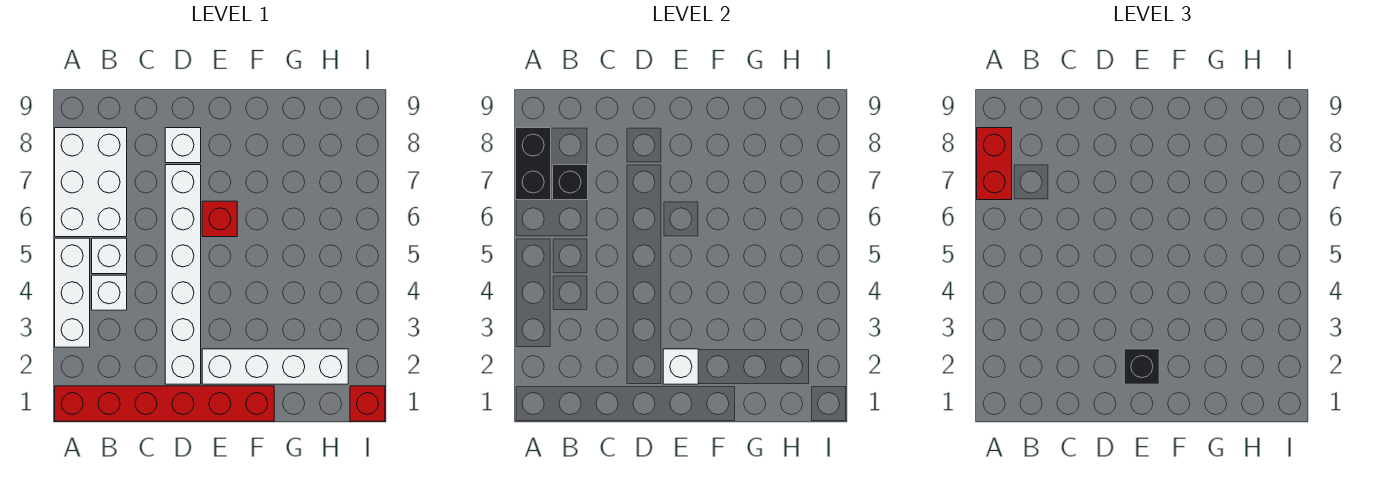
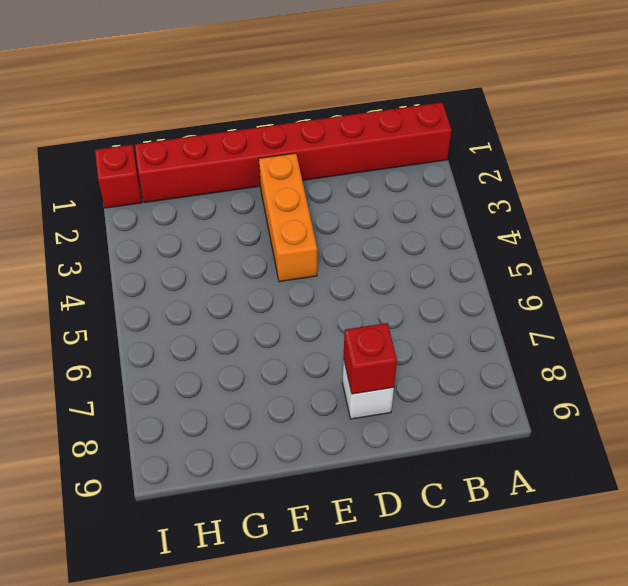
red 1x8 brick [135,102,451,203] -> red 1x6 brick [55,386,274,421]
red 1x1 brick [344,323,397,394] -> red 1x1 brick moved to [202,201,237,237]
orange 1x3 brick [259,153,317,282] -> white 1x4 brick [202,349,348,384]
none -> white 1x3 brick [55,238,90,347]
none -> white 2x3 brick [55,128,127,237]
none -> white 1x1 brick [92,275,127,310]

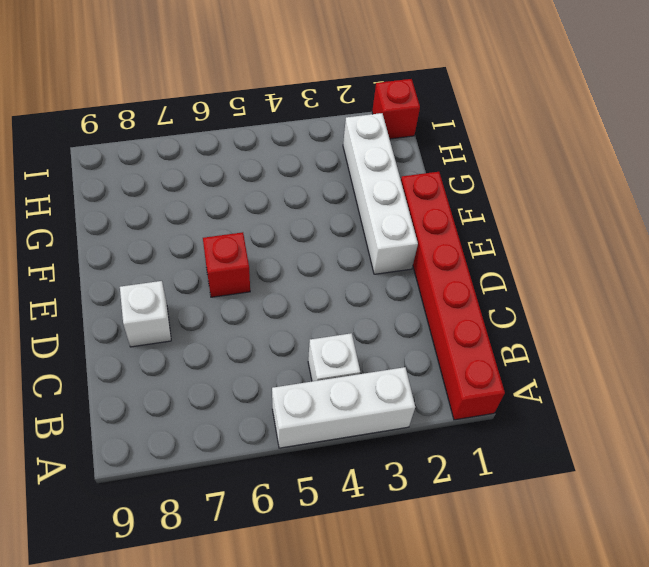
none -> white 2x3 brick [55,128,127,237]
none -> white 1x1 brick [92,238,127,274]
none -> white 1x6 brick [165,165,201,384]

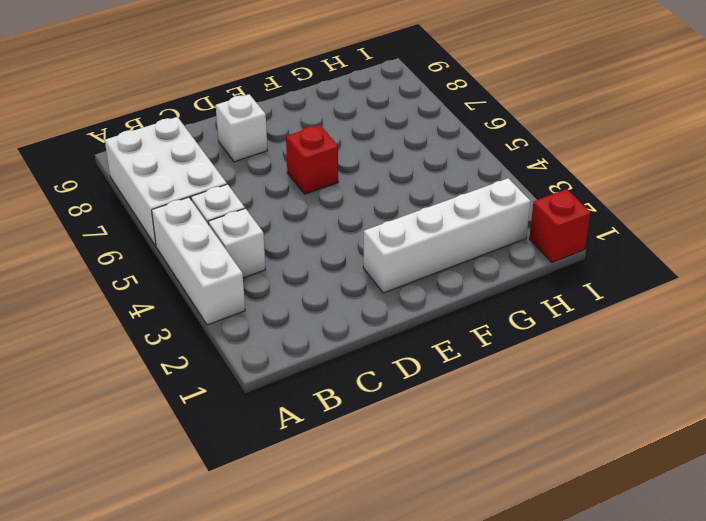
none -> red 1x6 brick [55,386,274,421]
none -> white 1x6 brick [165,165,201,384]
none -> black 1x2 brick [516,128,551,200]

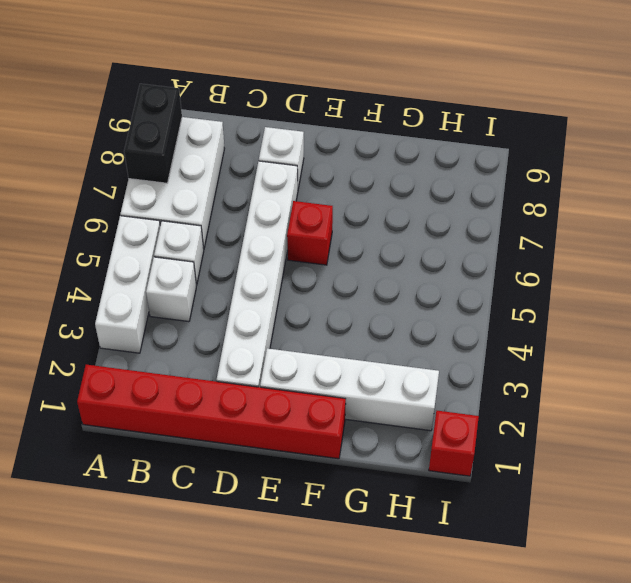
none -> black 1x1 brick [553,165,588,200]
none -> white 1x1 brick [663,349,698,384]
none -> red 1x2 brick [977,128,1012,200]

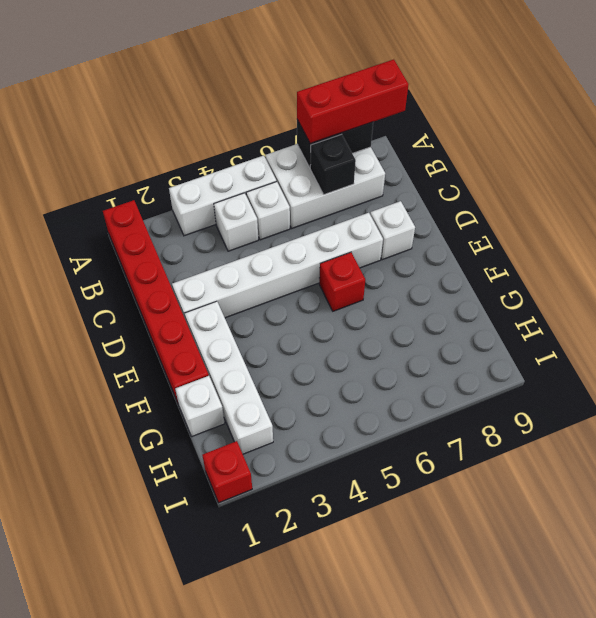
red 1x3 brick [297,59,409,144] -> red 1x2 brick [977,128,1012,200]
white 1x1 brick [175,376,225,436] -> white 1x1 brick moved to [663,349,698,384]
none -> black 1x1 brick [1124,349,1159,384]

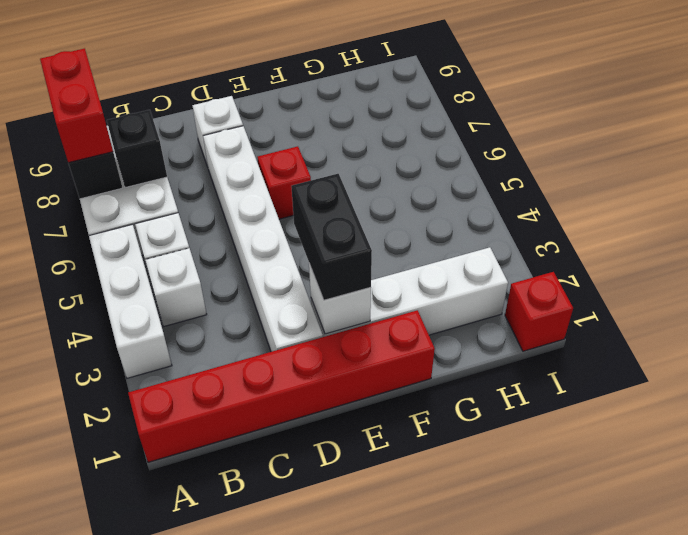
black 1x2 brick [291,174,372,300] -> black 1x1 brick [1124,349,1159,384]

